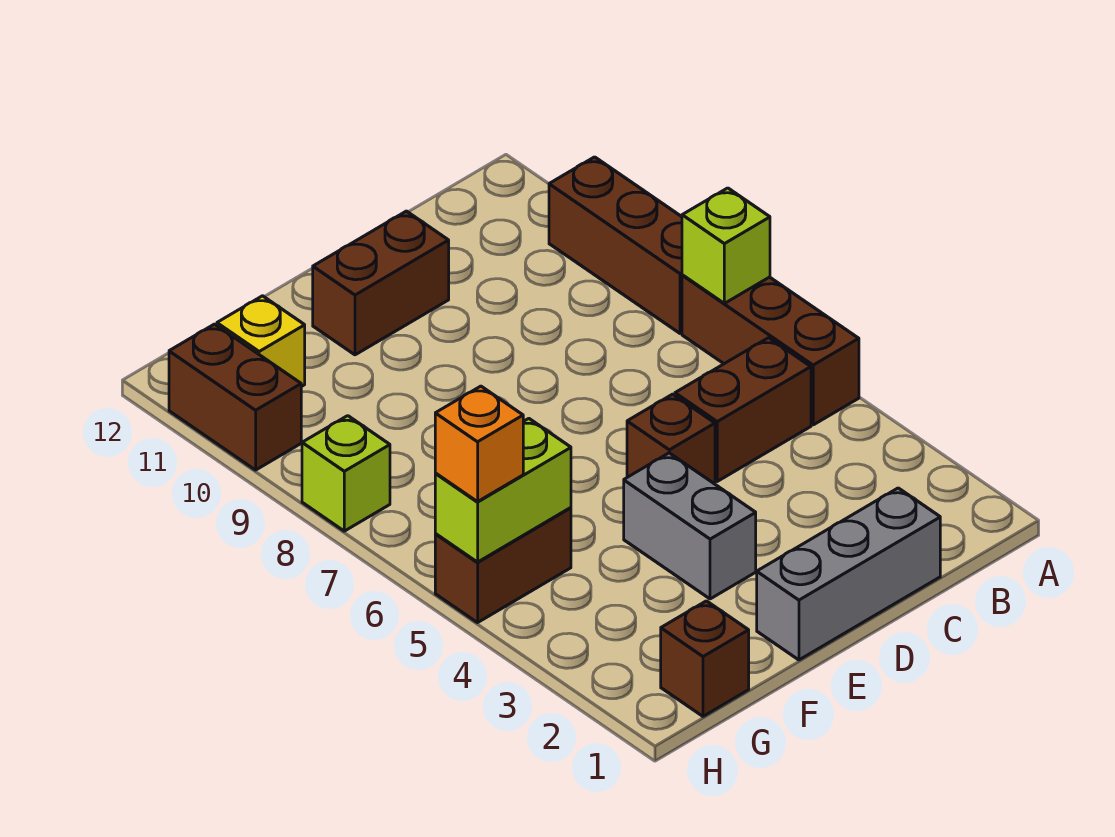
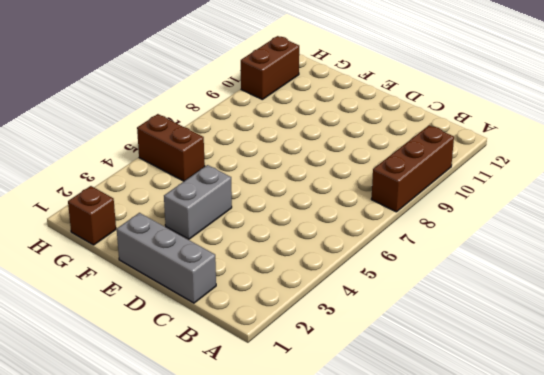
none -> brown 1x3 brick [682,275,859,425]
none -> brown 1x2 brick [675,338,811,481]
none -> brown 1x1 brick [627,394,715,483]

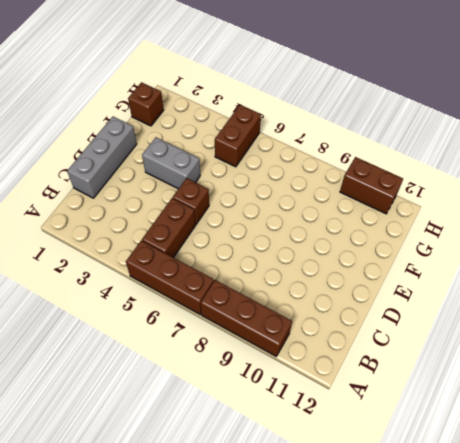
none -> brown 1x2 brick [313,211,449,355]
none -> yellow 1x1 brick [217,296,305,387]
none -> lime 1x1 brick [302,416,390,531]

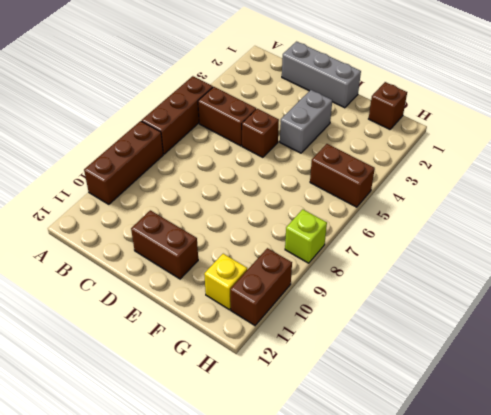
none -> lime 1x1 brick [682,188,770,303]
none -> lime 1x2 brick [435,419,571,562]
none -> orange 1x1 brick [435,386,523,502]

